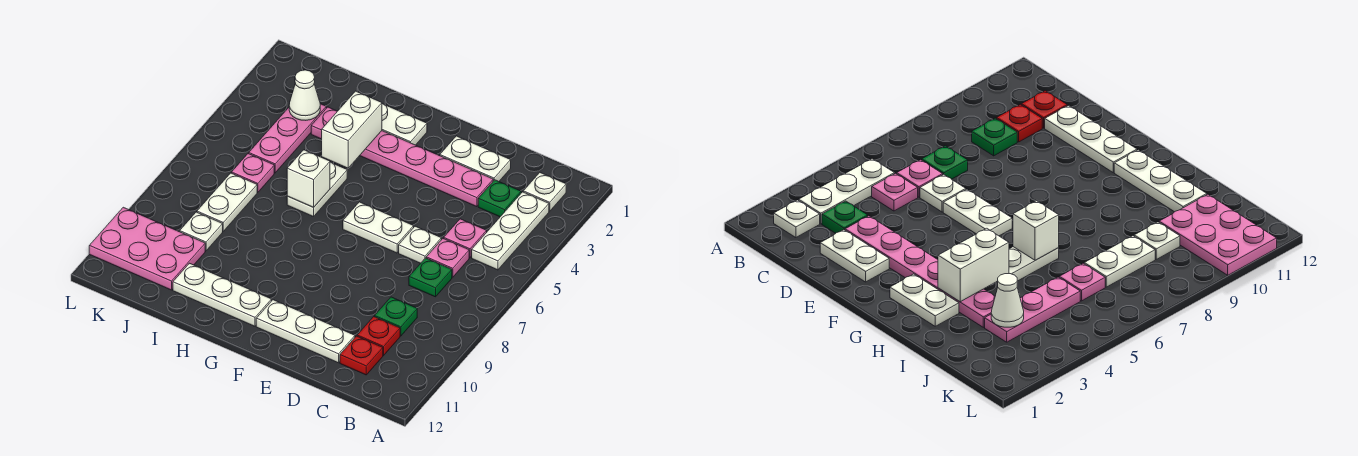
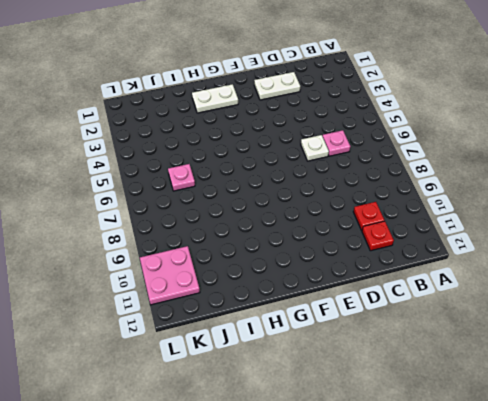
pink 2x2 plate [140,246,200,305] -> pink 2x3 plate [89,207,205,290]
none -> white 1x1 plate [523,173,566,211]
none -> white 1x3 plate [472,192,549,270]
none -> green 1x1 plate [478,180,521,217]

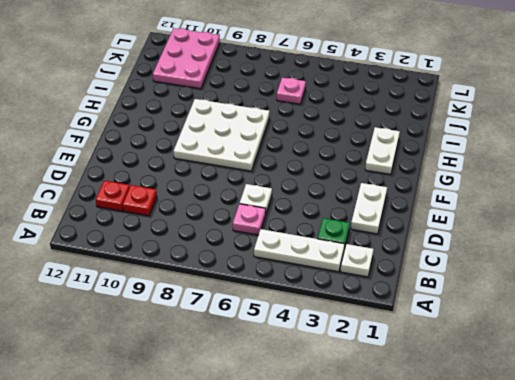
white 3x3 plate [174,99,270,171] -> none
none -> pink 1x1 plate [444,219,487,258]
none -> green 1x1 plate [409,258,452,297]
none -> green 1x1 plate [375,297,417,336]

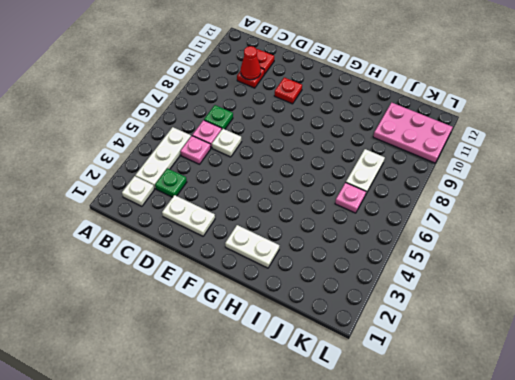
red 1x1 cone [241,46,261,80] -> none
red 1x1 plate [274,77,302,104] -> none
none -> green 1x1 plate [375,297,417,336]
none -> pink 1x6 plate [311,107,493,207]
none -> white 1x3 plate [256,300,355,363]

